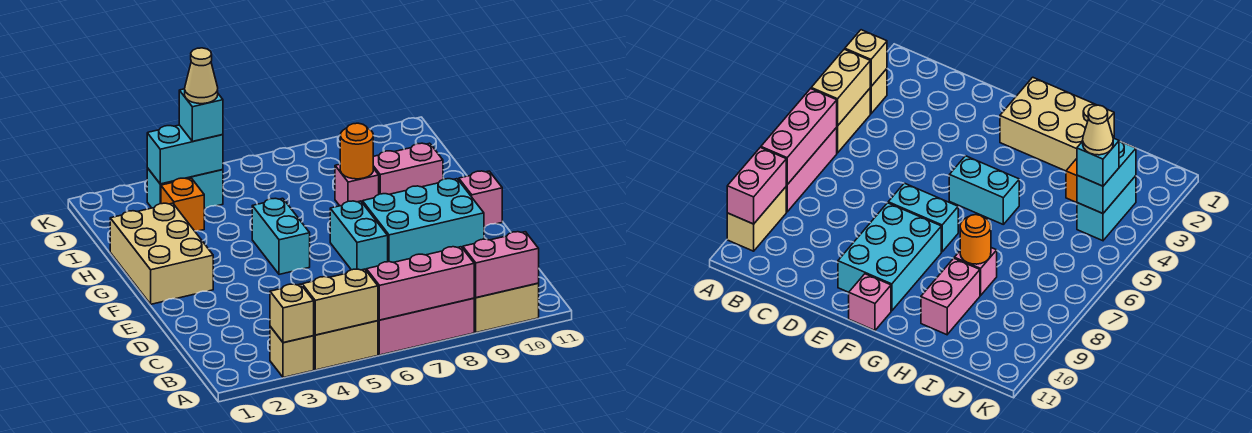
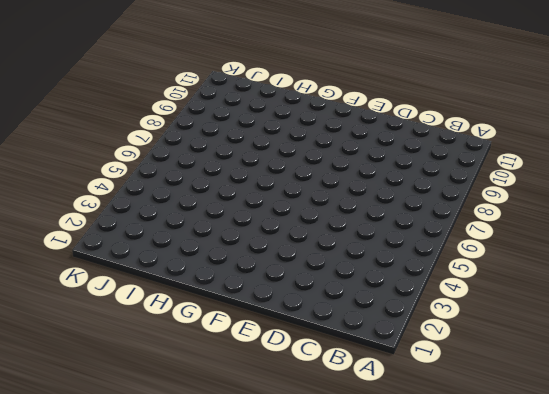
none -> tan 1x1 brick [270,327,314,378]
none -> tan 1x2 brick [314,321,378,370]
none -> pink 1x3 brick [378,298,474,355]

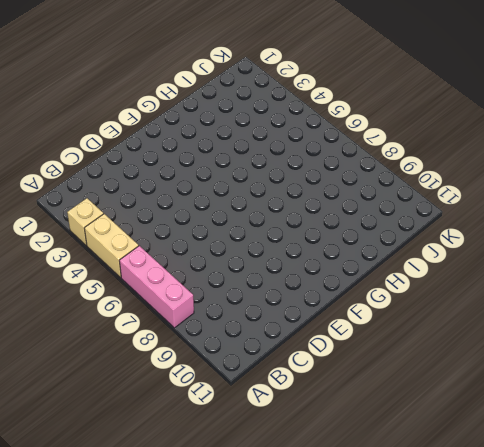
none -> tan 1x2 brick [474,283,539,333]
none -> cyan 1x2 brick [330,201,388,270]
none -> cyan 2x3 brick [362,179,484,262]

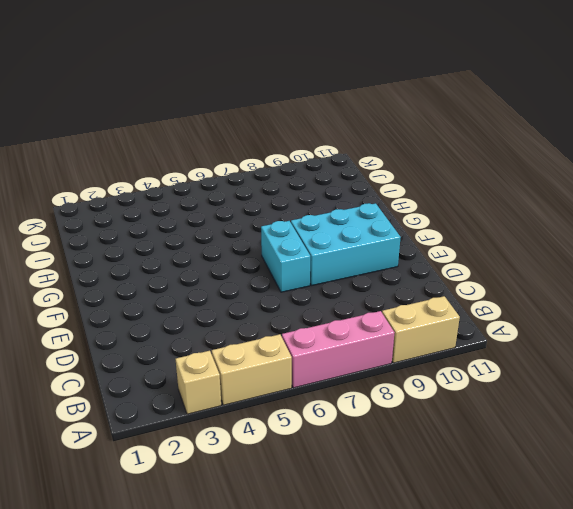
none -> tan 2x3 brick [110,203,213,304]
none -> cyan 1x2 brick [252,198,310,274]
none -> pink 1x1 brick [459,171,502,227]

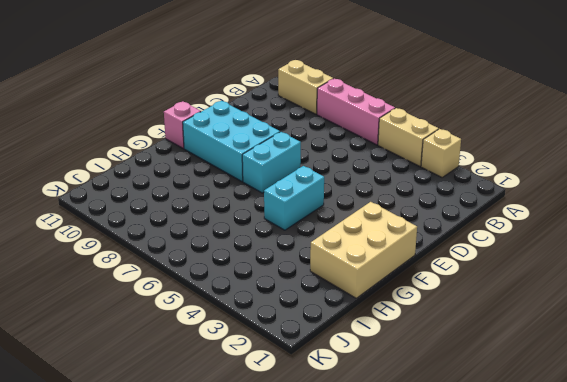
none -> pink 1x1 brick [335,164,379,206]
none -> pink 1x2 brick [373,143,443,194]
none -> orange 1x1 brick [161,178,204,231]

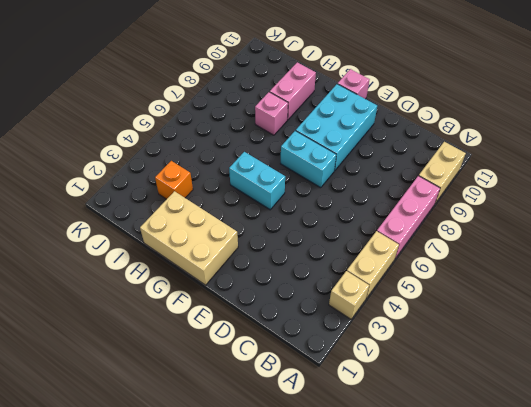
none -> cyan 1x2 brick [147,168,223,209]
none -> tan 1x1 brick [270,284,314,343]
none -> tan 1x2 brick [302,269,378,335]

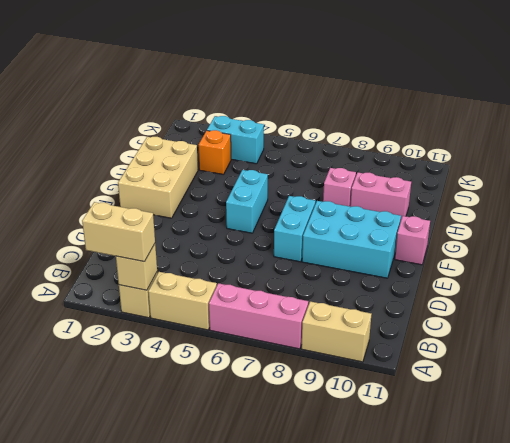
tan 1x2 brick [82,202,155,262] -> tan 1x2 brick moved to [302,269,378,335]
none -> pink 1x3 brick [366,247,474,320]
none -> pink 1x2 brick [463,232,539,298]
none -> orange 1x1 round brick [340,123,373,179]

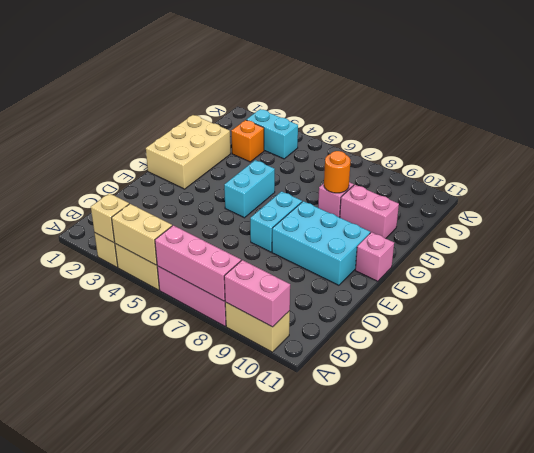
none -> cyan 1x2 brick [147,125,223,184]
none -> cyan 1x1 brick [179,89,223,141]
none -> tan 1x1 cone [185,48,218,104]

